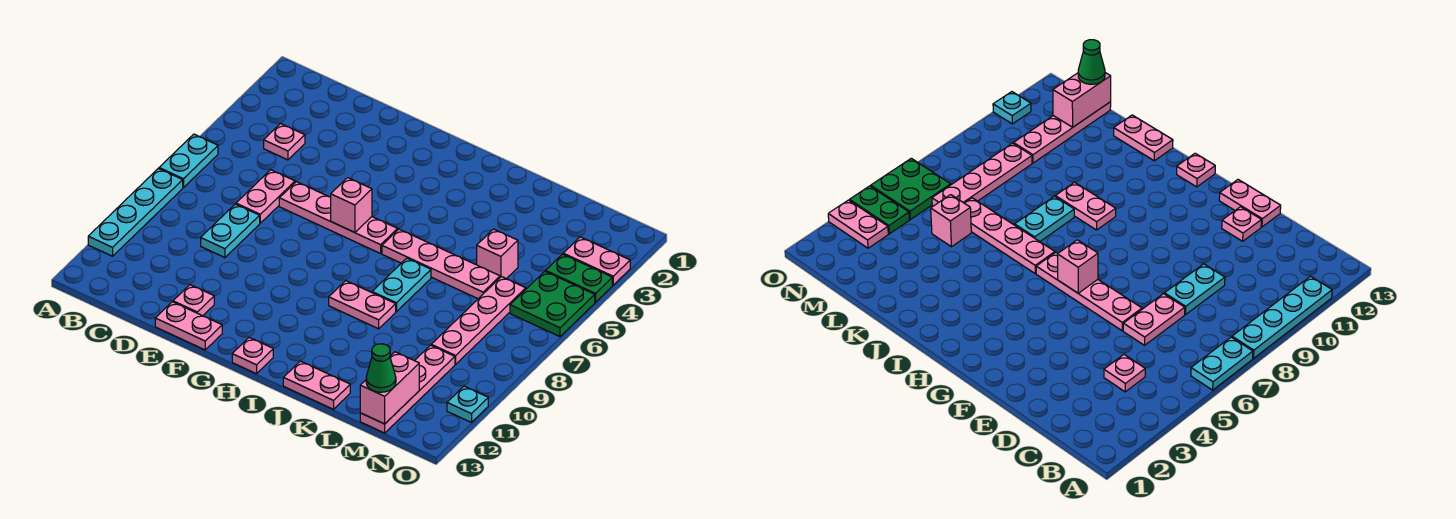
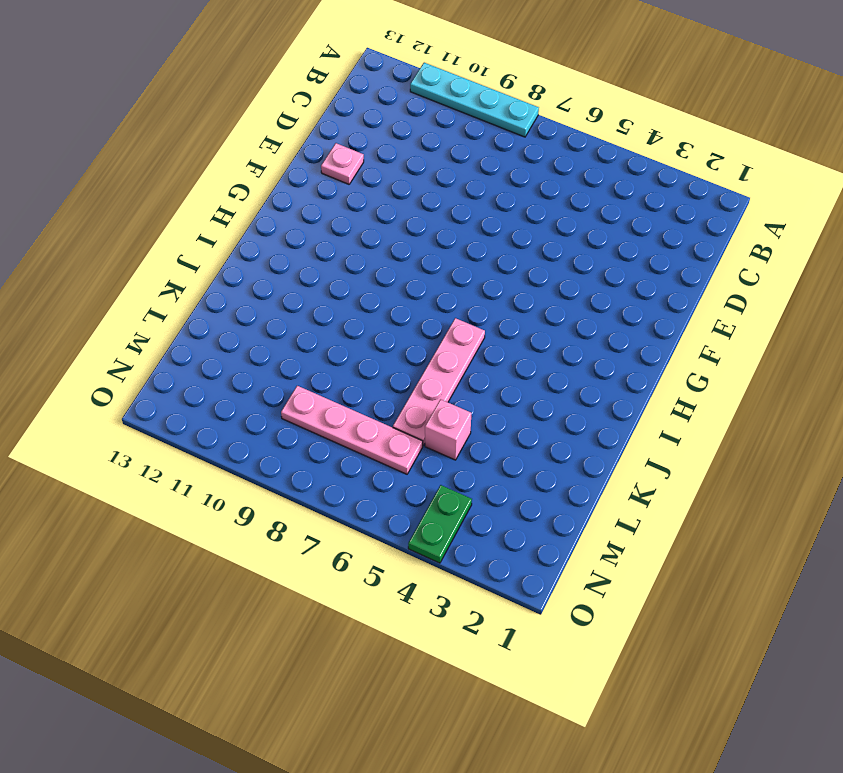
none -> cyan 1x2 plate [159,134,218,188]
none -> pink 1x1 plate [264,124,305,160]
none -> pink 1x2 plate [236,170,295,223]

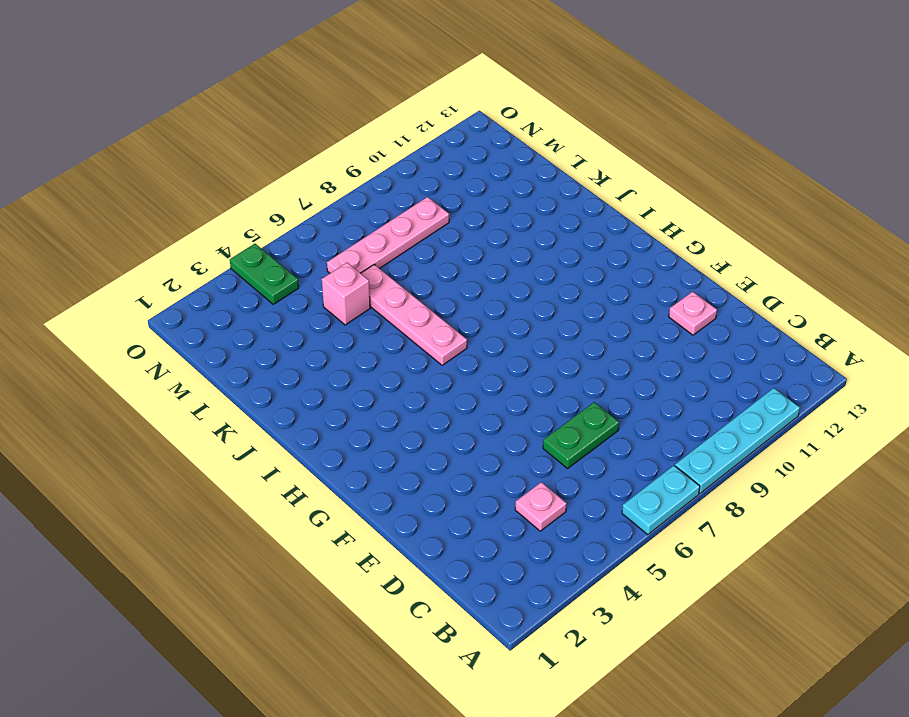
green 1x2 plate [543,402,619,469] -> pink 1x2 plate [236,170,295,223]
none -> cyan 1x2 plate [201,204,260,258]
none -> pink 1x4 plate [279,182,398,253]
none -> pink 1x2 plate [155,302,222,350]

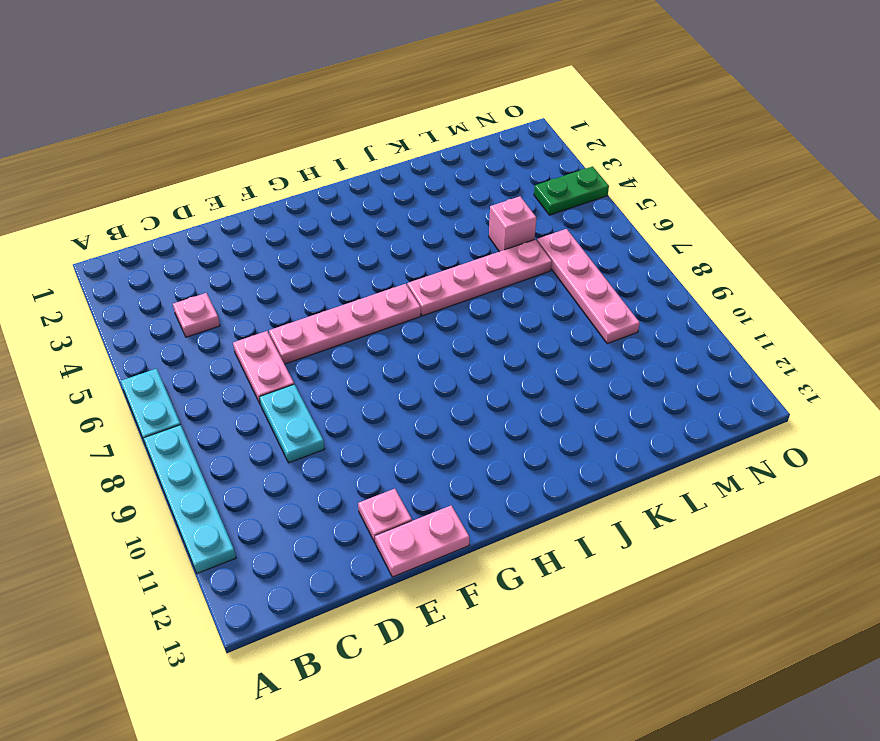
none -> pink 1x1 plate [232,337,273,374]
none -> pink 1x2 plate [329,281,396,329]
none -> cyan 1x2 plate [372,258,431,312]

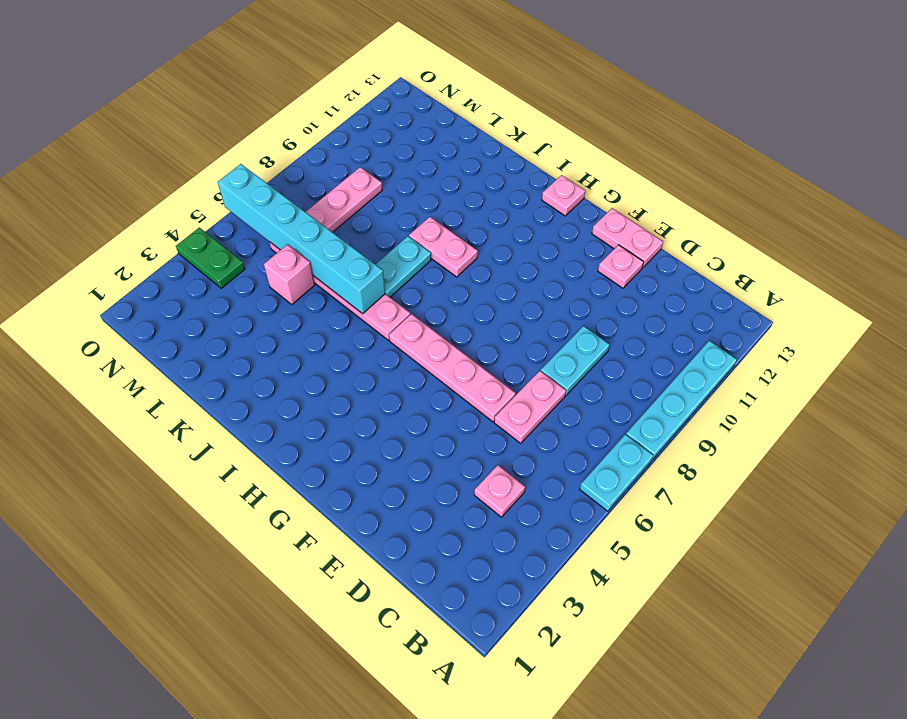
cyan 1x6 brick [218,164,385,314] -> none
none -> pink 1x2 plate [283,361,350,409]
none -> pink 1x4 plate [360,345,455,433]
none -> pink 1x2 plate [563,237,630,285]

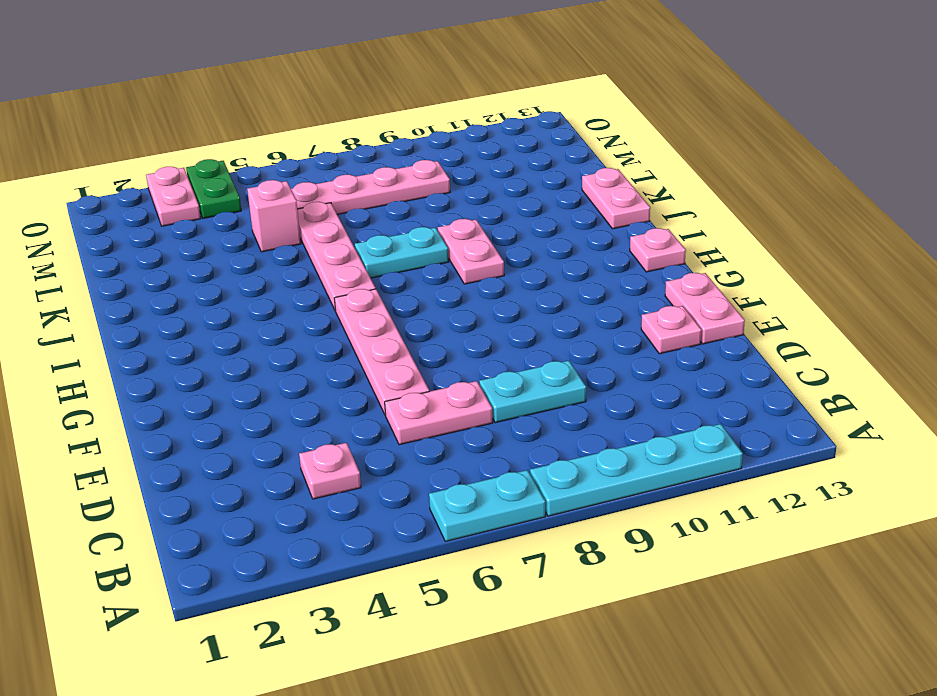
none -> pink 1x4 plate [360,345,455,433]
none -> green 2x2 plate [510,271,595,337]
none -> cyan 1x1 plate [447,386,488,423]

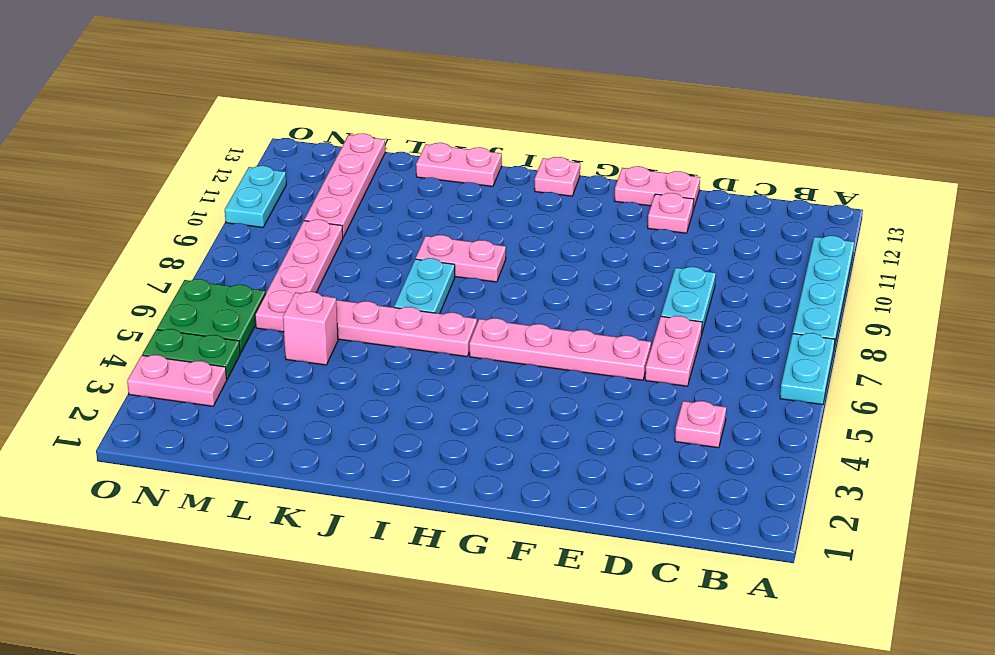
cyan 1x2 plate [225,166,286,228] -> cyan 1x1 plate [447,386,488,423]
none -> pink 1x1 brick [331,178,372,232]
none -> pink 1x2 brick [360,352,419,424]
none -> green 1x1 cone [366,344,396,392]

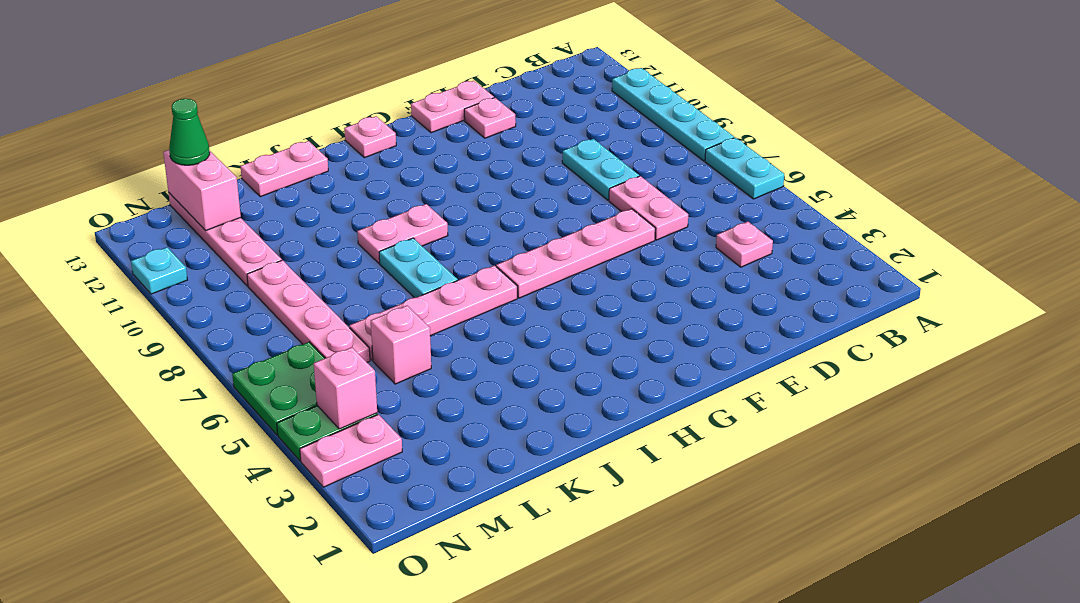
pink 1x1 brick [314,347,377,429] -> pink 1x1 brick moved to [331,178,372,232]

